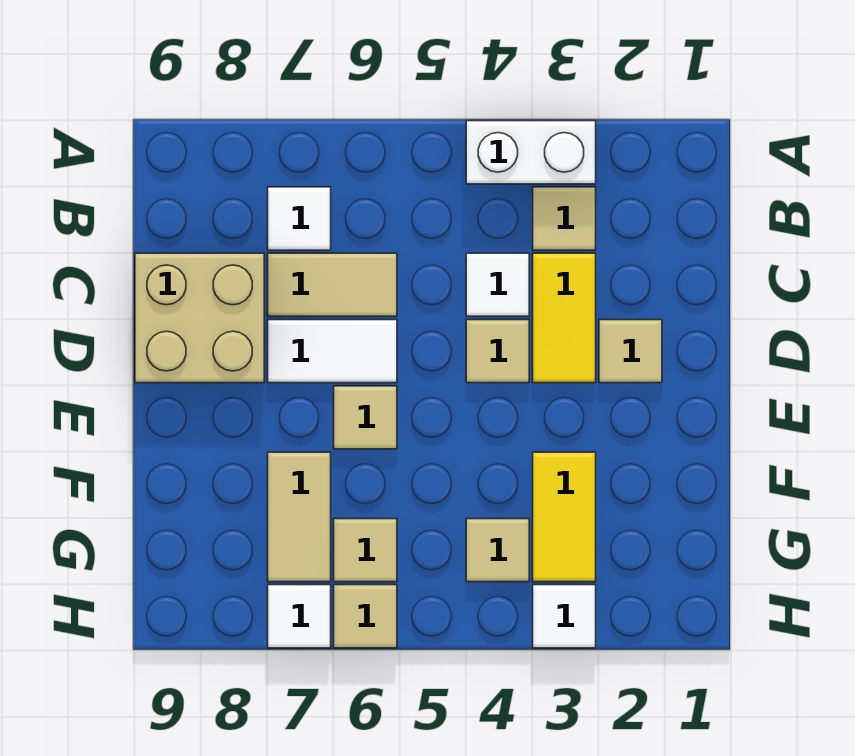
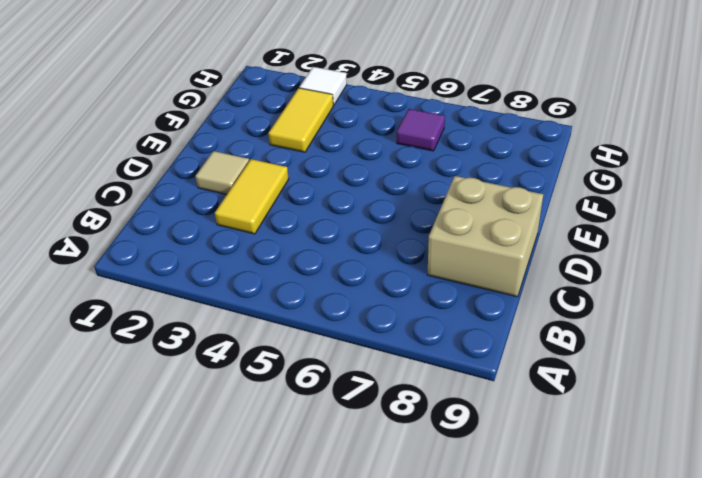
purple 1x1 tile [397,109,445,151] -> tan 1x1 tile [334,519,397,582]
none -> white 1x2 brick [466,121,596,184]
none -> tan 1x1 tile [533,187,596,250]
none -> white 1x1 tile [268,187,331,250]

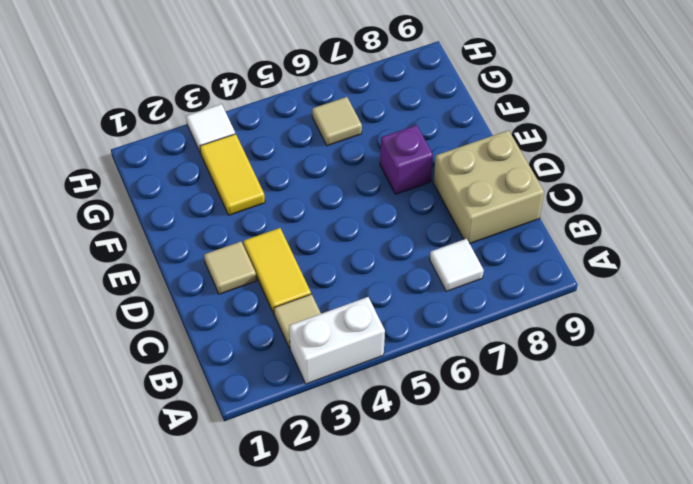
purple 1x1 brick [380,125,433,194] -> none
none -> white 1x1 tile [466,253,529,316]
none -> tan 1x2 tile [268,253,397,316]
none -> tan 1x1 tile [466,320,529,383]

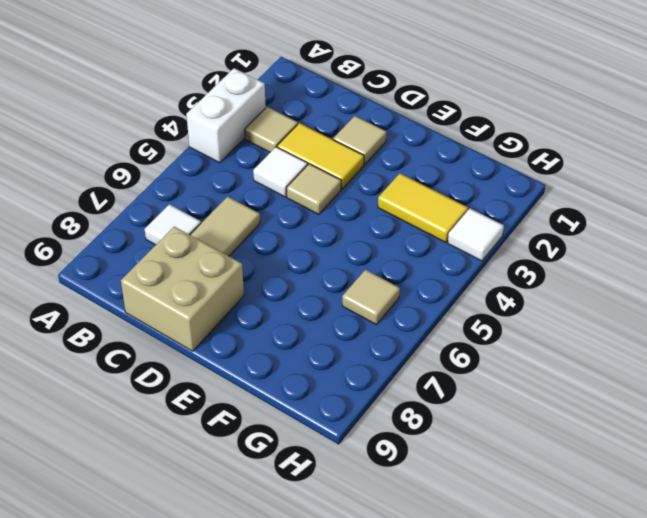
none -> white 1x2 tile [268,320,397,383]
none -> tan 1x1 tile [334,386,397,449]
none -> tan 1x2 tile [268,452,331,582]

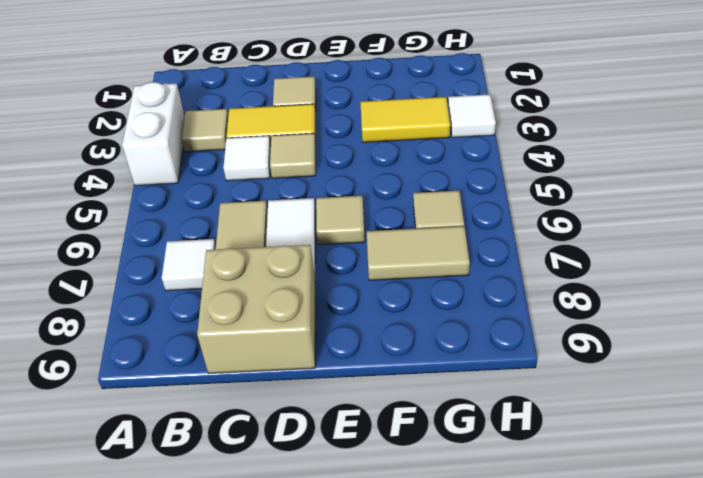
none -> tan 1x1 tile [466,519,529,582]
none -> tan 1x1 tile [334,585,397,648]
none -> white 1x1 tile [268,585,331,648]

